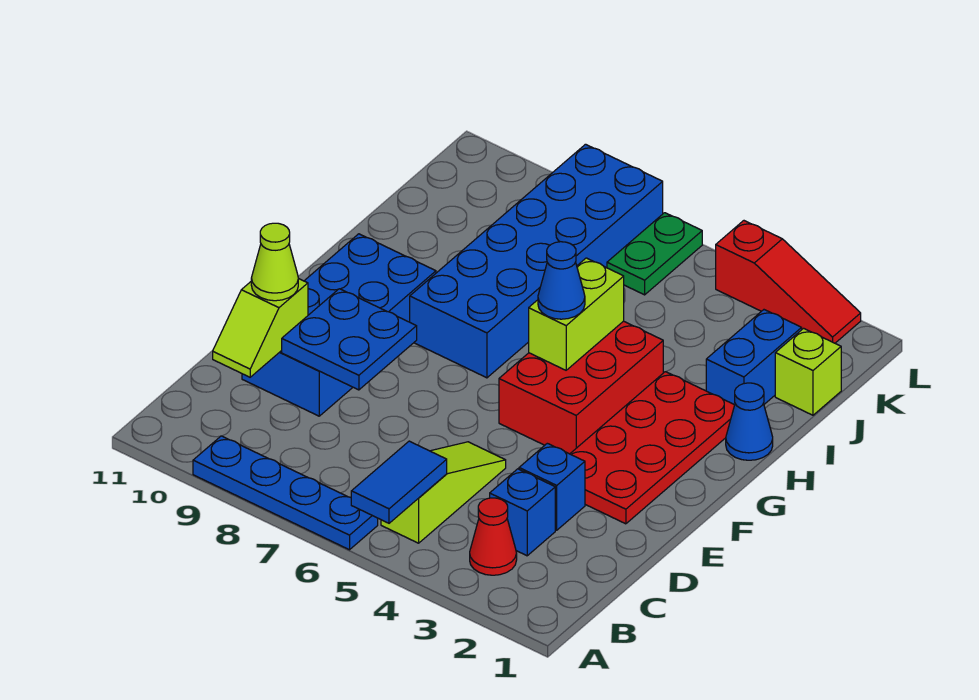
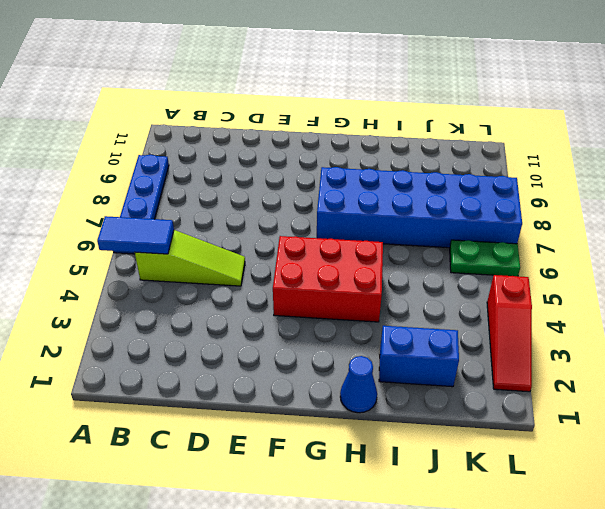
none -> red 1x1 cone [470,498,517,575]
none -> blue 1x1 brick [490,469,555,556]
none -> blue 1x1 brick [519,443,585,530]

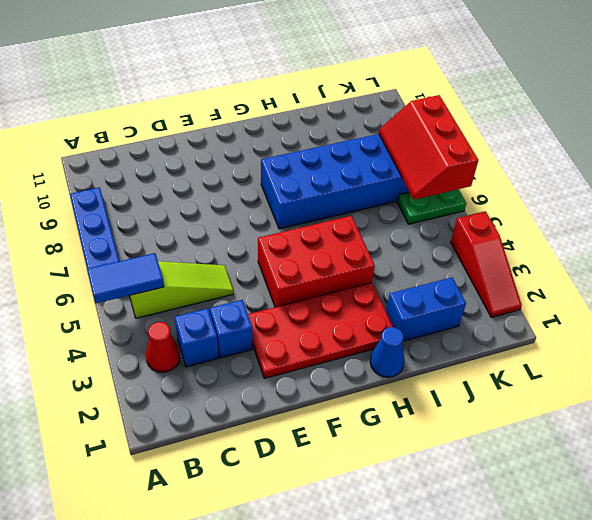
red 2x3 slope [379,95,479,199] -> none
none -> blue 2x4 brick [242,234,436,416]
none -> lime 1x1 brick [775,328,841,415]
none -> lime 1x2 slope [213,278,308,377]

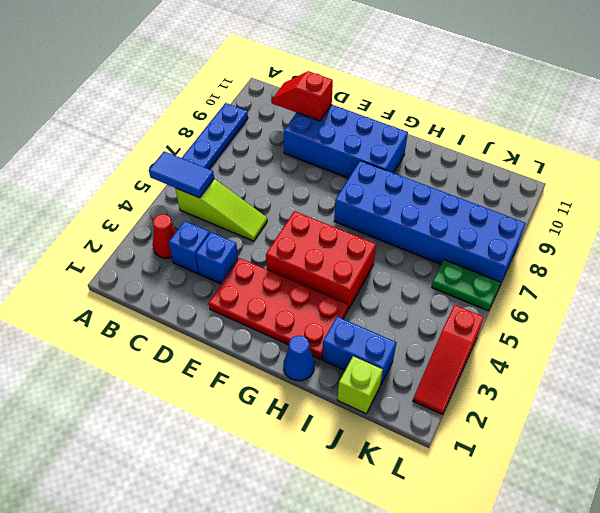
red 1x2 slope [272,71,333,121] -> lime 1x2 slope [213,278,308,377]
none -> blue 2x2 plate [282,289,417,390]
none -> lime 1x2 brick [529,258,624,370]
none -> lime 1x1 cone [251,223,298,301]

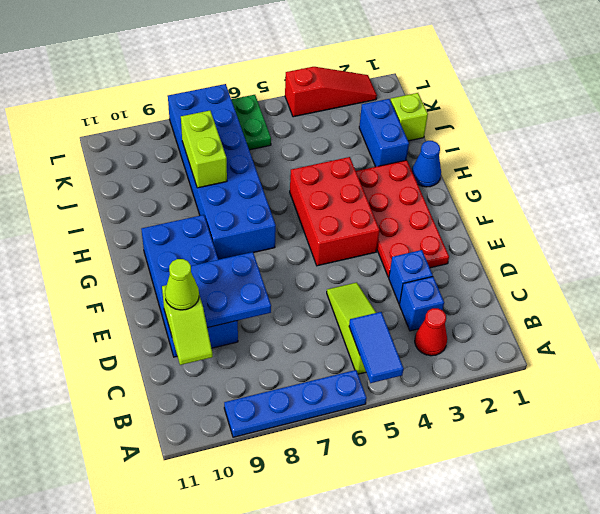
lime 1x2 brick [181,111,227,188] -> lime 1x2 brick moved to [529,258,624,370]
none -> blue 1x1 cone [538,242,585,319]

